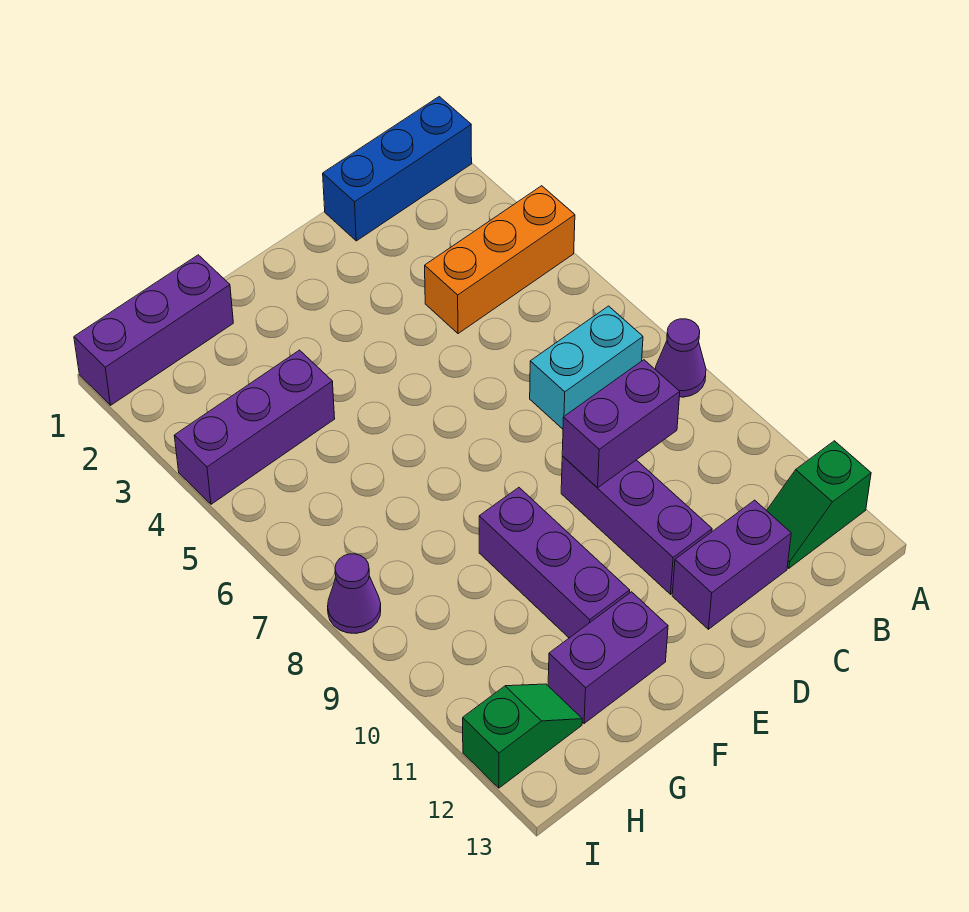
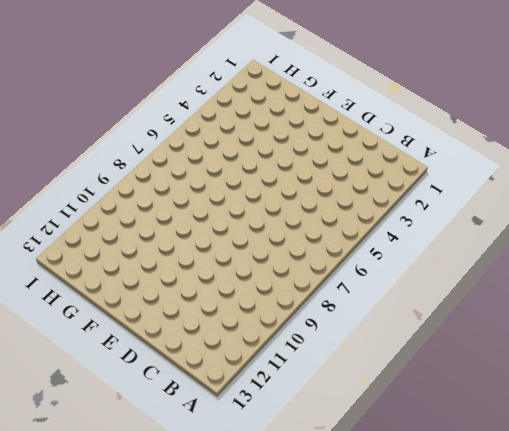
none -> blue 1x3 brick [323,97,472,241]
none -> orange 1x3 brick [425,186,575,334]
none -> purple 1x1 cone [656,319,706,397]

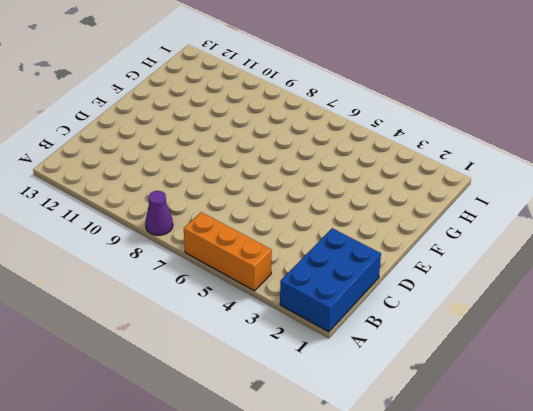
blue 2x3 brick [280,228,381,332] -> blue 1x3 brick [323,97,472,241]
orange 1x3 brick [184,212,272,291] -> orange 1x3 brick turned to [425,186,575,334]
none -> green 1x2 slope [767,441,871,568]
none -> cyan 1x2 brick [530,306,643,429]
none -> purple 1x2 brick [672,500,791,629]

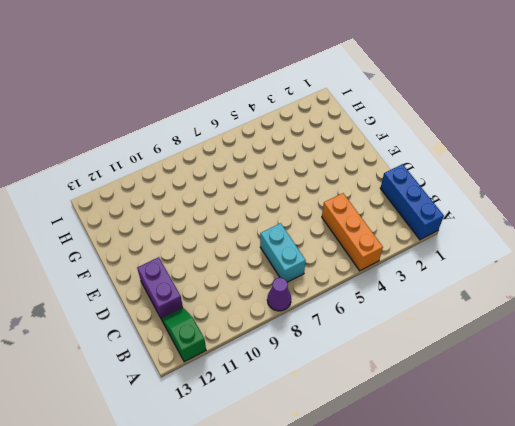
none -> purple 1x3 brick [561,456,712,594]
none -> purple 1x3 brick [479,488,630,638]
none -> purple 1x2 brick [548,592,668,724]

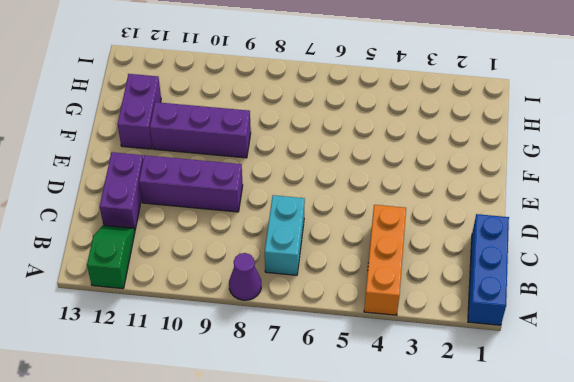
none -> purple 1x3 brick [74,255,233,405]
none -> purple 1x3 brick [174,350,335,504]
none -> green 1x2 slope [463,684,582,788]

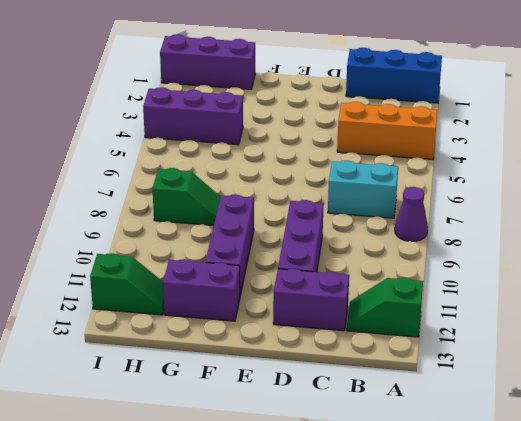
green 1x2 slope [153,168,221,226] -> none
none -> purple 1x1 cone [328,554,381,633]
none -> purple 1x2 brick [562,360,680,488]

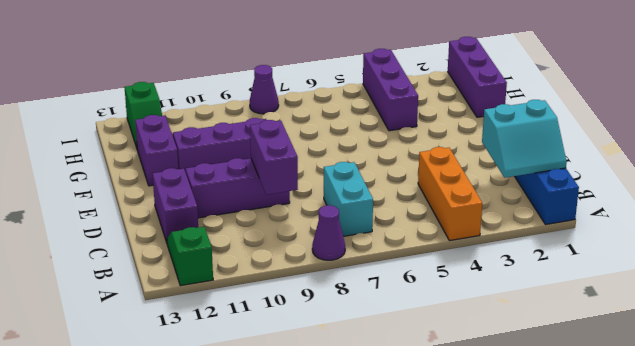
cyan 2x2 slope [482,100,567,178] -> none

